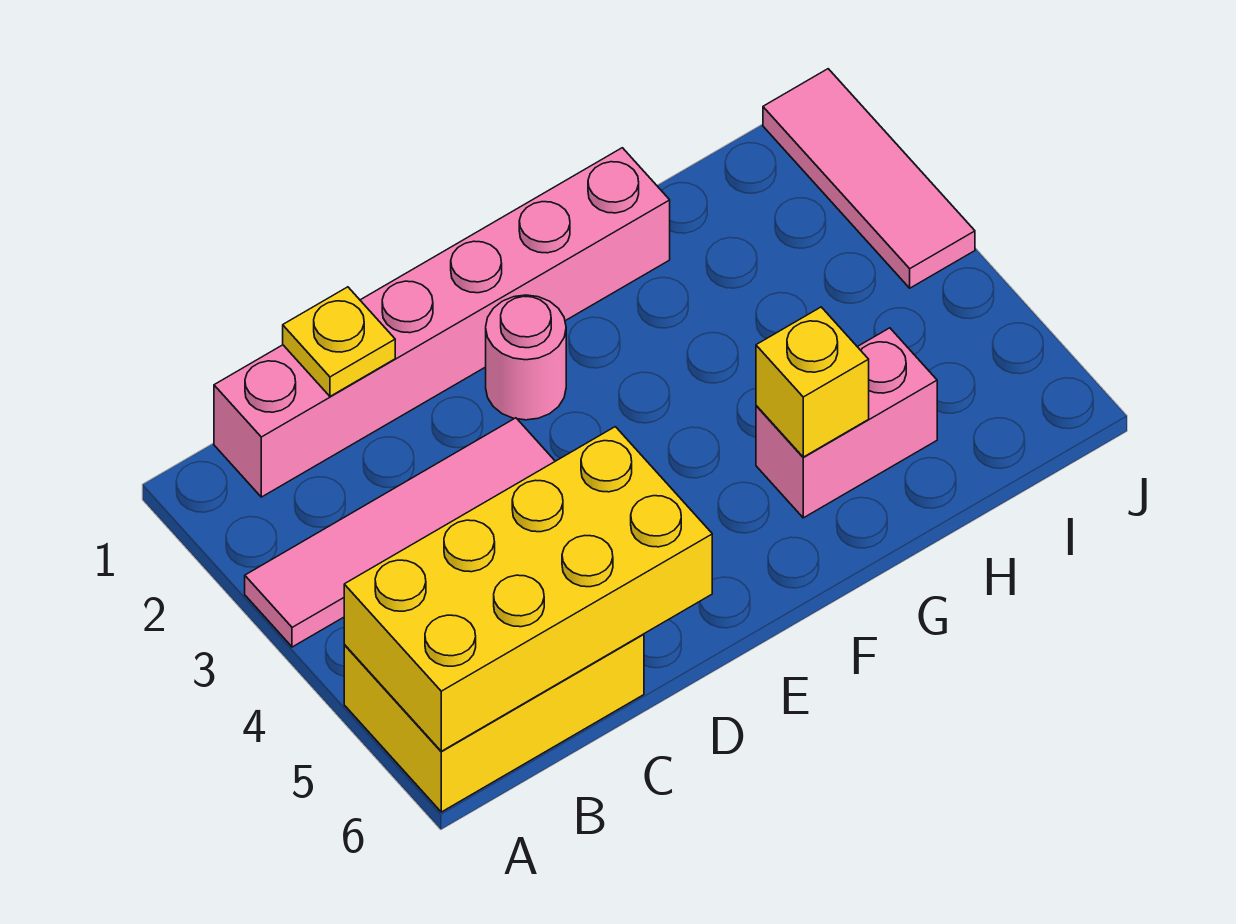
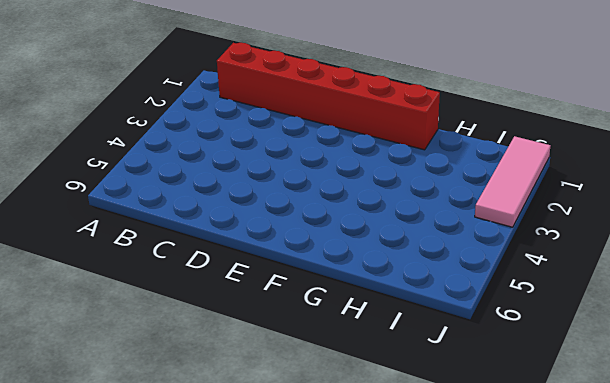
red 1x6 brick [217,43,440,150] -> pink 1x6 brick [214,148,670,497]
none -> pink 1x4 tile [245,418,555,647]
none -> yellow 2x3 brick [344,634,644,812]

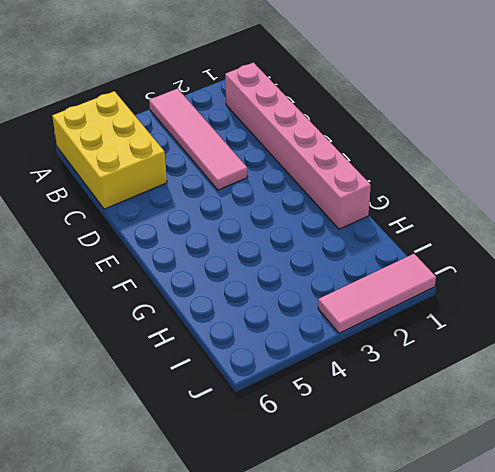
none -> pink 1x1 round brick [486,295,566,420]
none -> pink 1x2 brick [756,328,937,518]

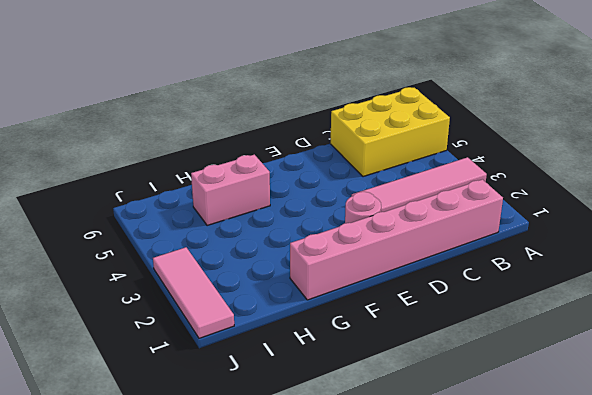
none -> yellow 2x4 brick [344,427,712,751]
none -> yellow 1x1 plate [283,287,395,396]

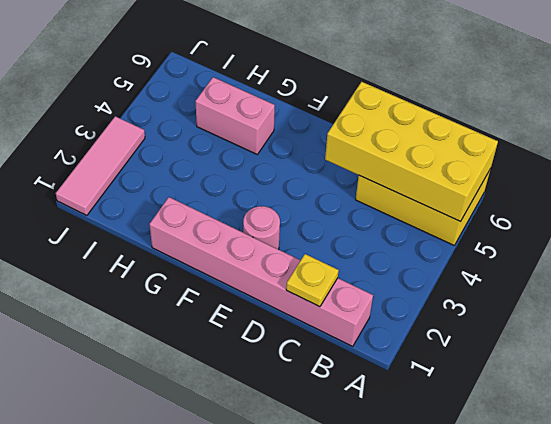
none -> pink 1x4 tile [245,418,555,647]
none -> yellow 1x1 brick [756,307,869,457]

